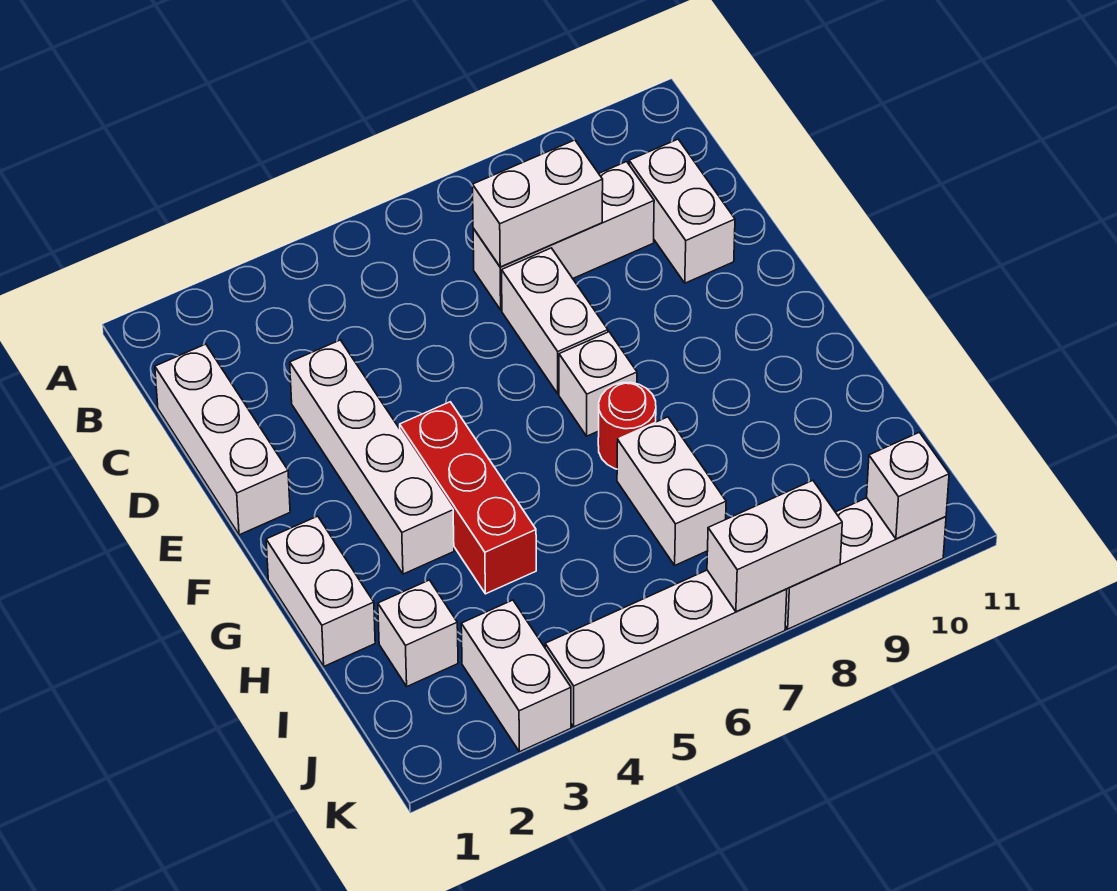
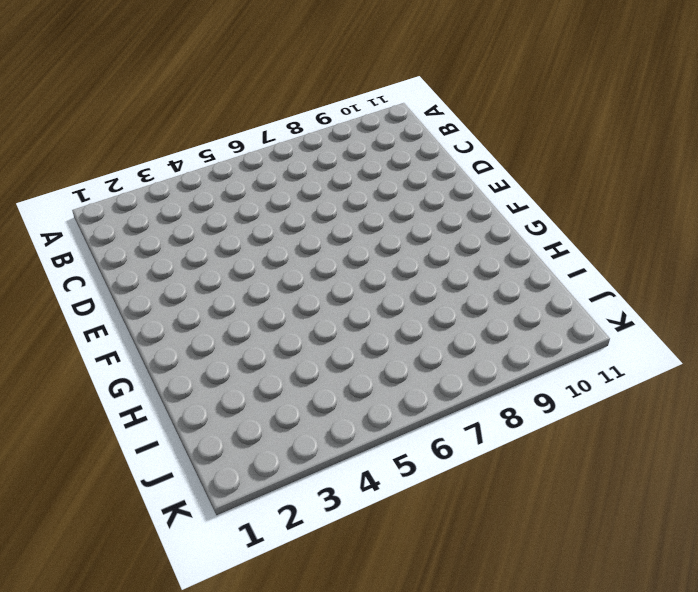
none -> white 1x3 brick [155,344,290,535]
none -> white 1x3 brick [473,162,654,310]
none -> white 1x2 brick [629,139,735,283]

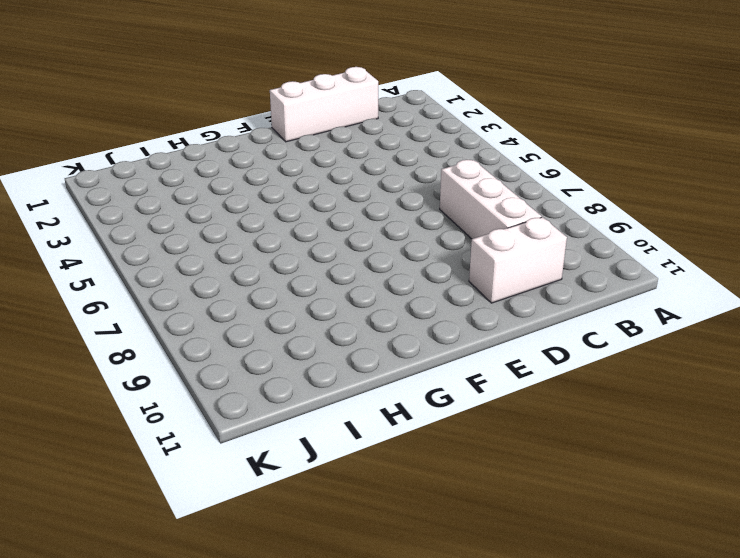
none -> white 1x4 brick [290,340,454,574]
none -> white 1x2 brick [502,248,608,394]
none -> red 1x3 brick [400,402,536,594]

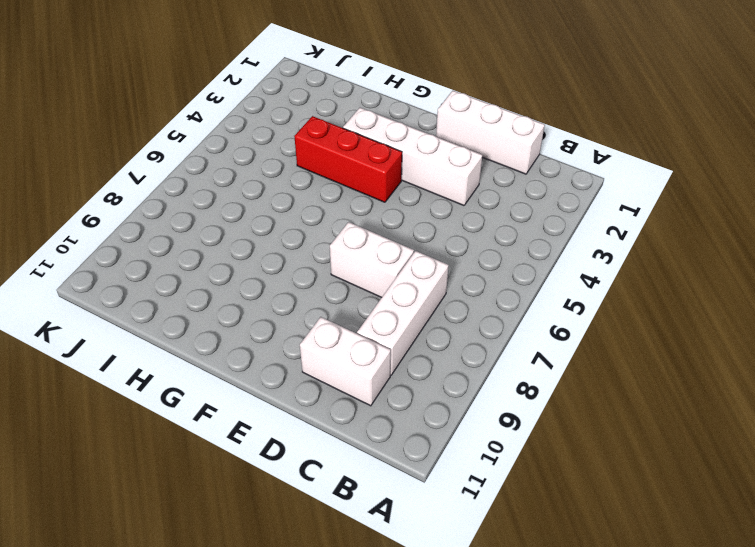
none -> white 1x1 brick [559,332,637,436]
none -> white 1x2 brick [266,516,375,666]
none -> red 1x1 round brick [598,382,656,469]

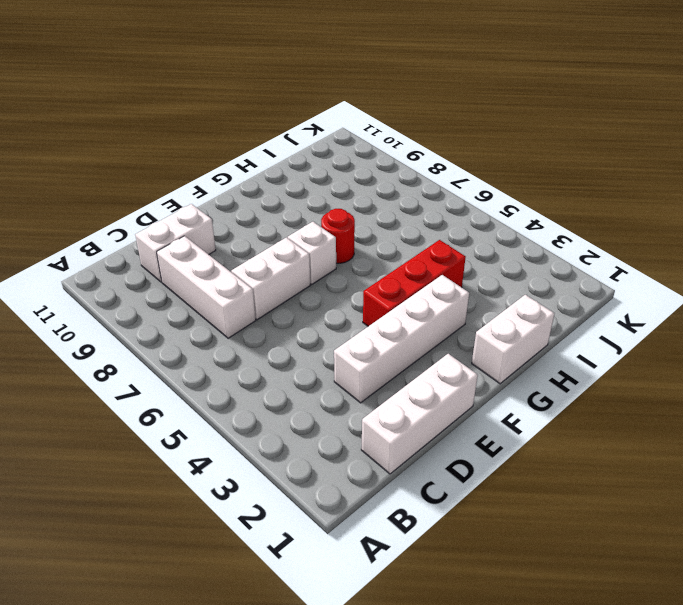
none -> white 1x2 brick [617,417,726,565]
none -> white 1x1 brick [378,580,458,686]
none -> white 1x2 brick [461,600,571,752]

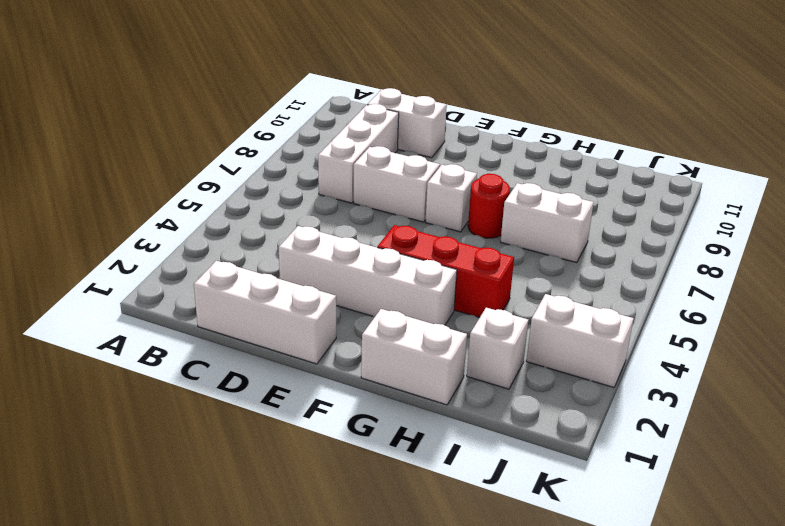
none -> white 1x4 brick [545,570,787,727]
none -> white 1x3 brick [785,498,946,629]
none -> white 1x2 brick [473,140,603,267]

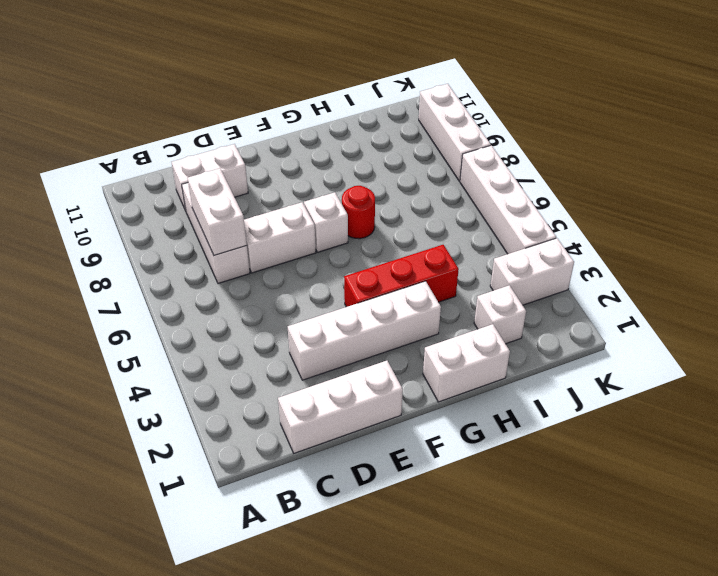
none -> white 1x2 brick [617,417,726,565]
none -> white 1x2 brick [707,480,842,612]
none -> white 1x1 brick [867,432,949,539]

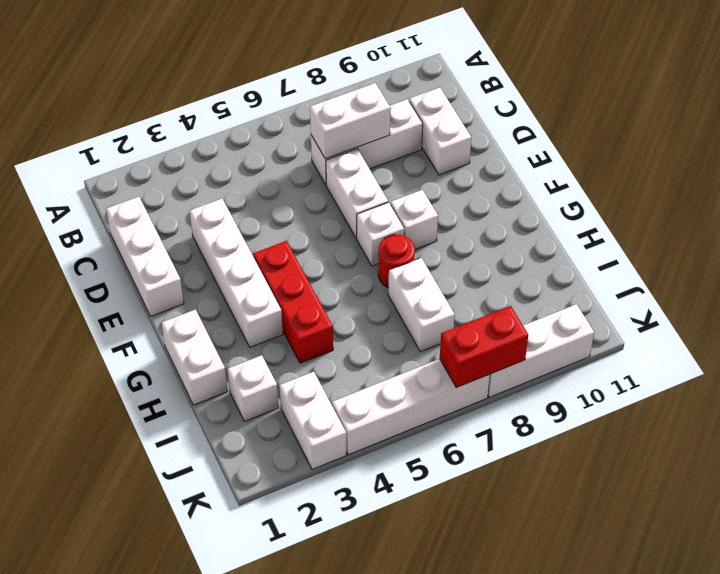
white 1x1 brick [391,190,438,249] -> white 1x1 brick moved to [867,432,949,539]
red 1x2 brick [440,306,528,388] -> white 1x2 brick [707,480,842,612]

